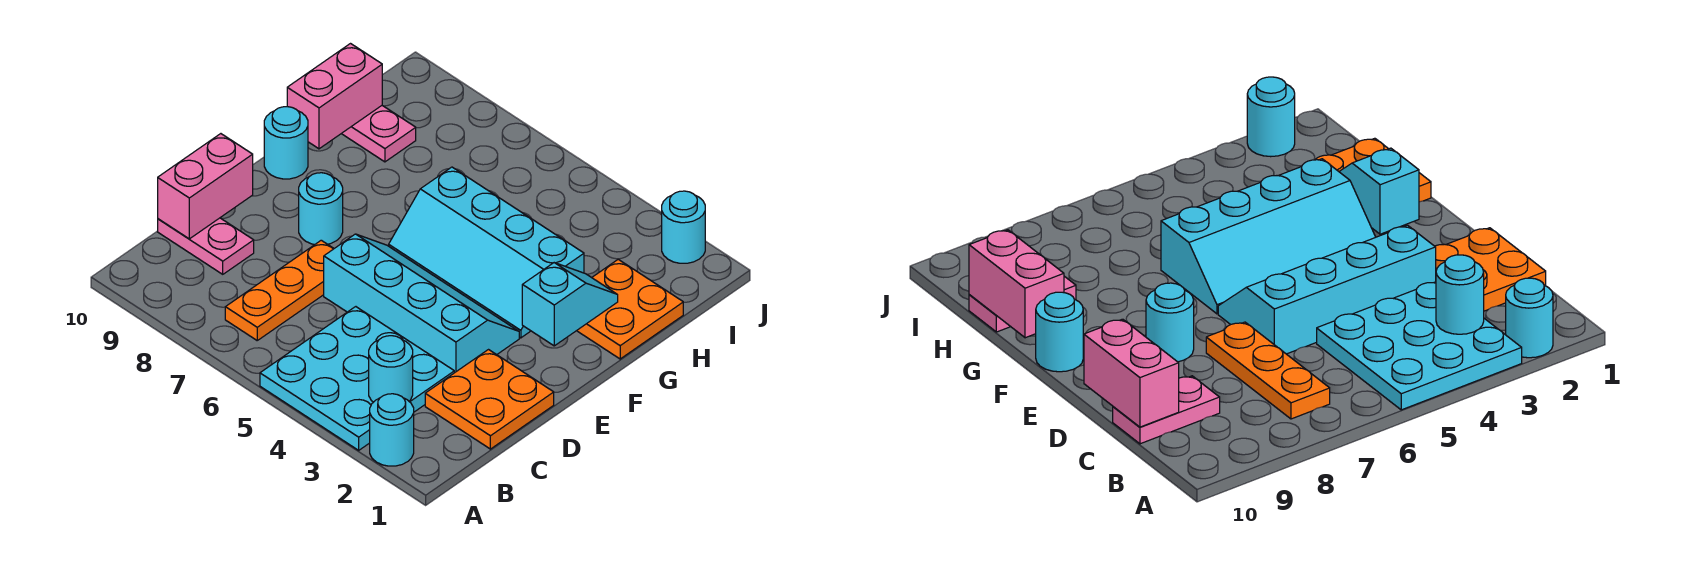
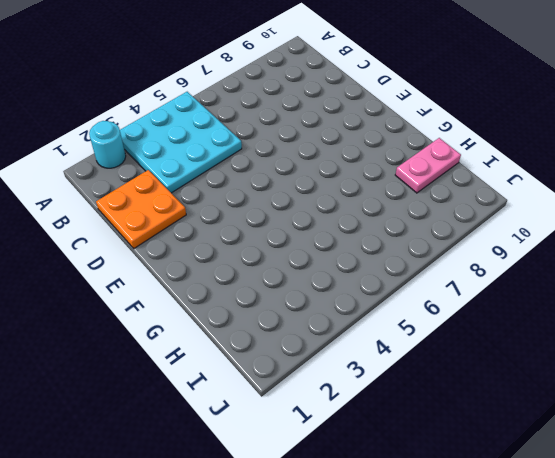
none -> orange 1x3 plate [225,240,334,340]
none -> pink 1x2 plate [158,218,254,274]
none -> cyan 2x4 slope [324,234,519,373]

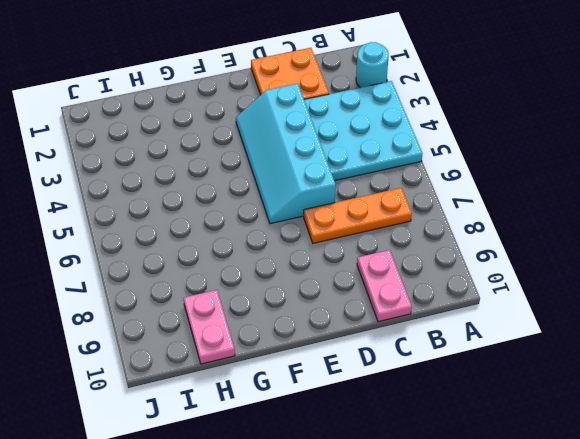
none -> cyan 1x1 round brick [299,173,343,245]
none -> cyan 2x4 slope [389,167,584,338]
none -> cyan 1x1 round brick [264,107,308,179]

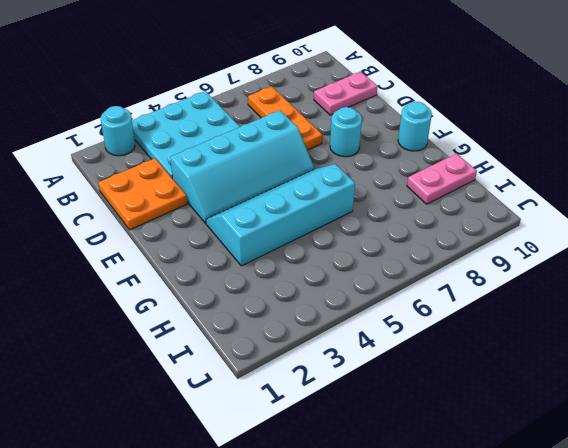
none -> orange 2x2 plate [577,259,683,359]
none -> cyan 1x1 round brick [662,191,705,263]
none -> cyan 1x1 round brick [369,336,413,402]

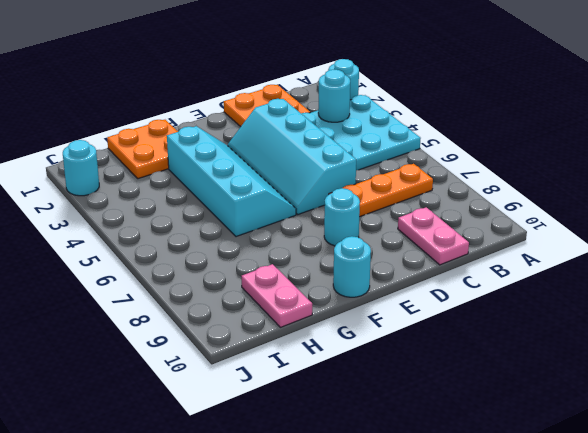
none -> pink 1x2 brick [158,134,253,239]
none -> cyan 1x2 slope [522,263,618,346]
none -> pink 1x2 brick [287,44,382,149]

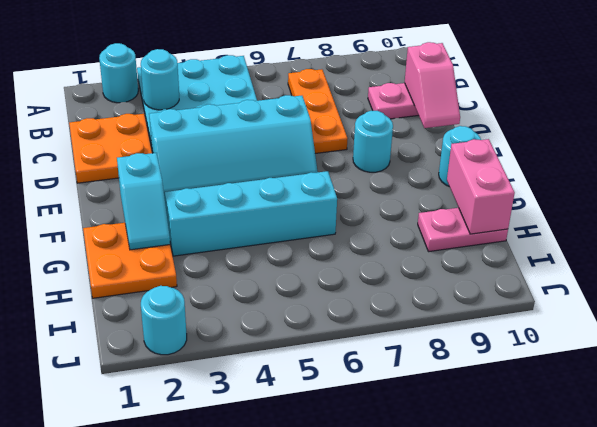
pink 1x2 slope [405,42,460,128] -> pink 1x2 brick [158,134,253,239]

